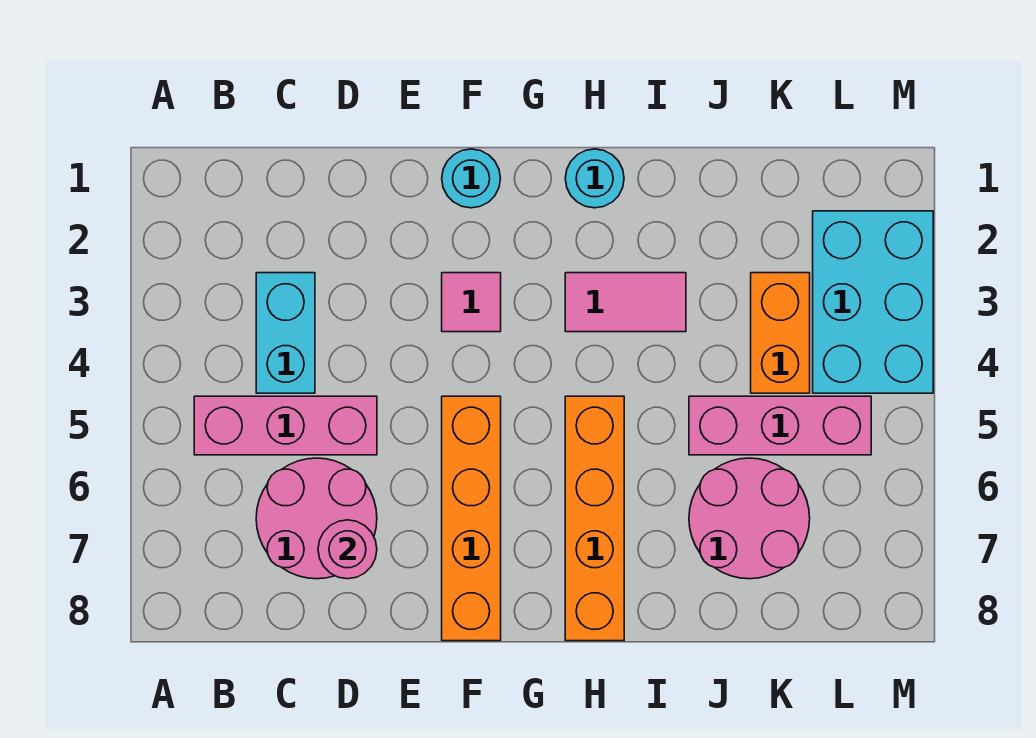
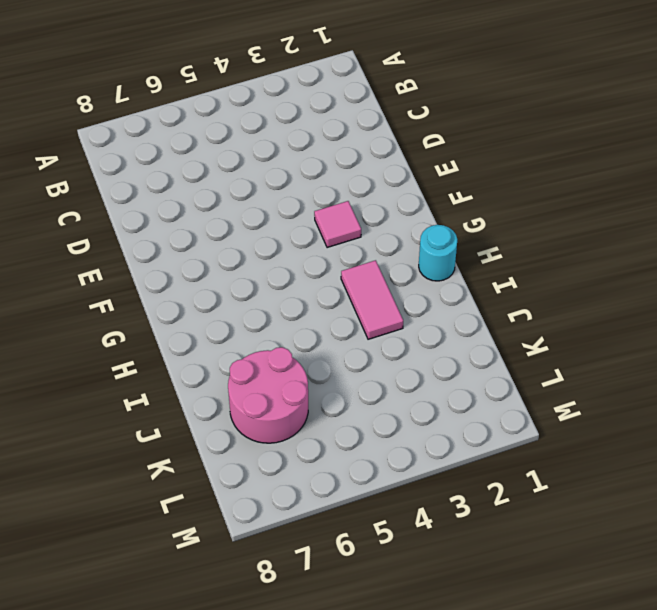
none -> pink 1x3 brick [194,396,377,455]
none -> cyan 1x2 brick [256,273,315,393]
none -> pink 2x2 round brick [256,458,377,579]

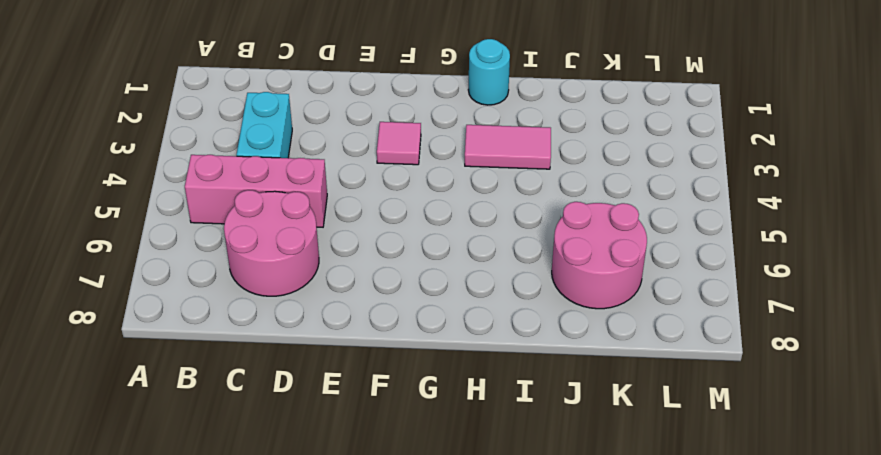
none -> cyan 1x1 round brick [442,149,501,208]
none -> orange 1x4 brick [442,396,501,641]
none -> orange 1x4 brick [565,396,624,641]

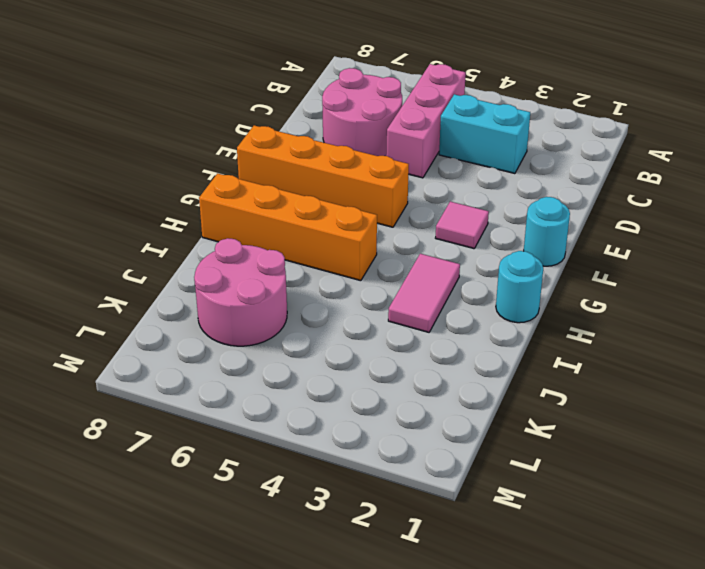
none -> pink 1x3 brick [689,396,871,455]
none -> orange 1x2 brick [751,273,810,393]
none -> cyan 2x3 brick [813,211,933,393]

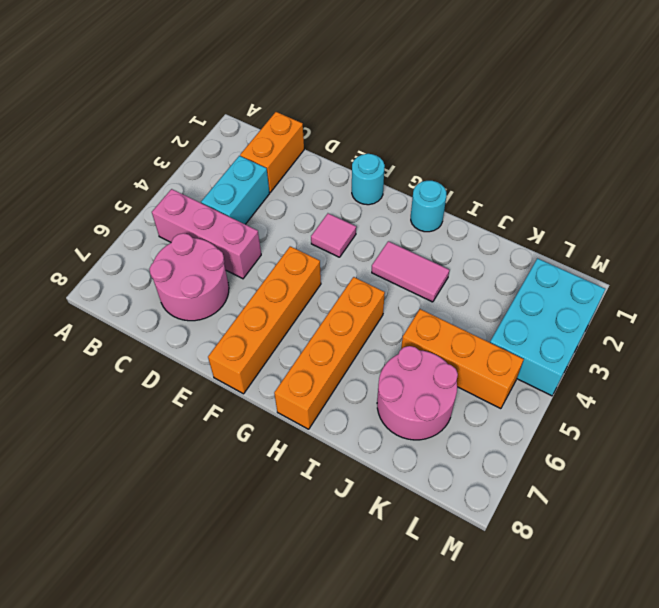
orange 1x2 brick [240,112,304,192] -> orange 1x2 brick moved to [751,273,810,393]
orange 1x3 brick [401,309,524,409] -> pink 1x3 brick [689,396,871,455]
none -> pink 1x1 round brick [318,520,377,579]

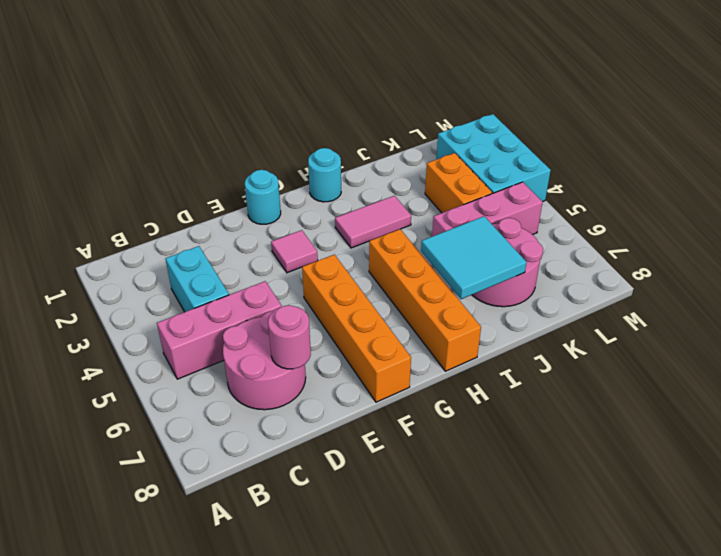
cyan 2x2 tile [421,216,527,299] -> none

